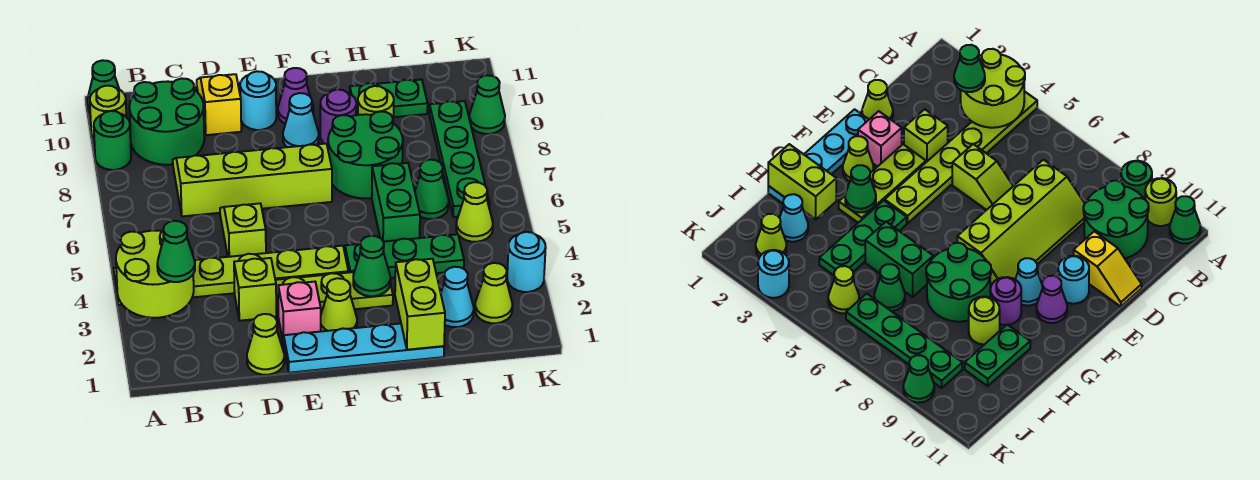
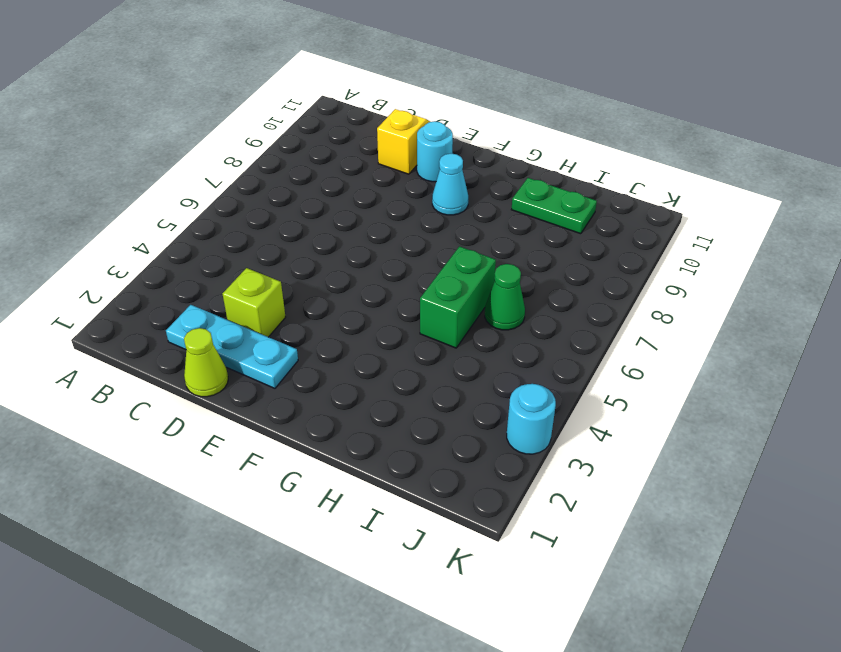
cyan 1x3 plate [166,305,298,388] -> pink 1x1 brick [278,282,321,344]
none -> lime 1x6 plate [113,246,348,305]
none -> green 1x1 round brick [94,111,131,170]
none -> lime 1x1 round brick [90,86,126,138]
none -> green 1x1 cone [87,60,119,113]

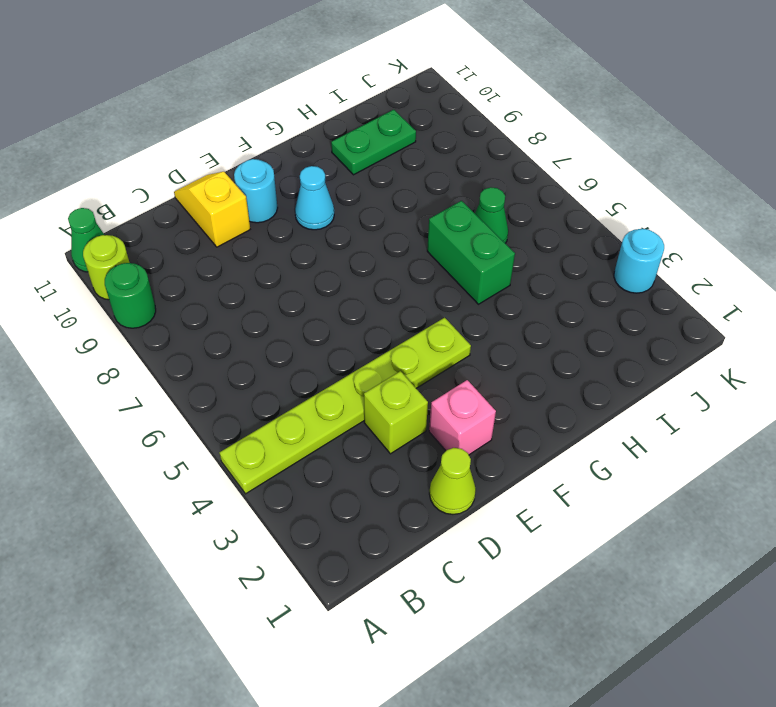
none -> green 2x2 round brick [129,78,204,165]
none -> lime 2x4 slope [173,144,332,216]
none -> lime 1x2 slope [220,203,266,257]
none -> cyan 1x4 plate [284,324,444,373]

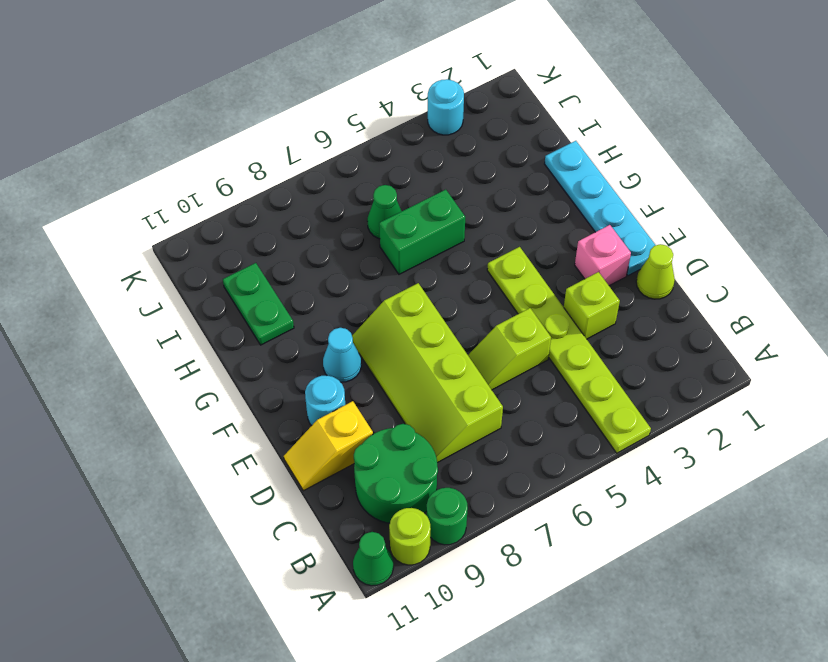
none -> lime 1x3 plate [275,272,393,313]
none -> lime 1x1 cone [321,278,357,331]
none -> purple 1x1 cone [278,68,313,124]
none -> green 1x3 plate [345,234,464,278]

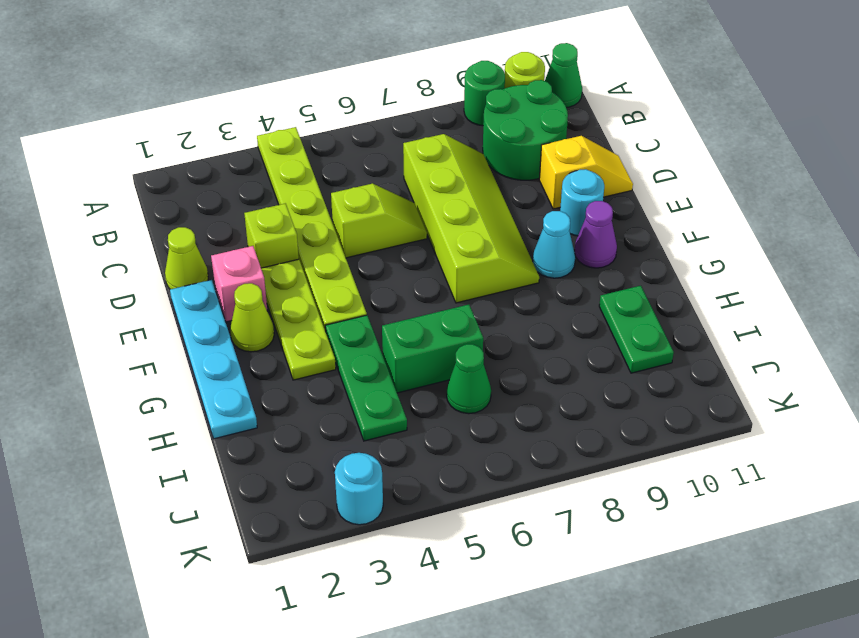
none -> green 2x2 round brick [328,111,403,198]
none -> purple 1x1 round brick [320,90,356,146]
none -> lime 1x1 round brick [358,86,394,117]
none -> cyan 1x1 cone [441,267,474,327]

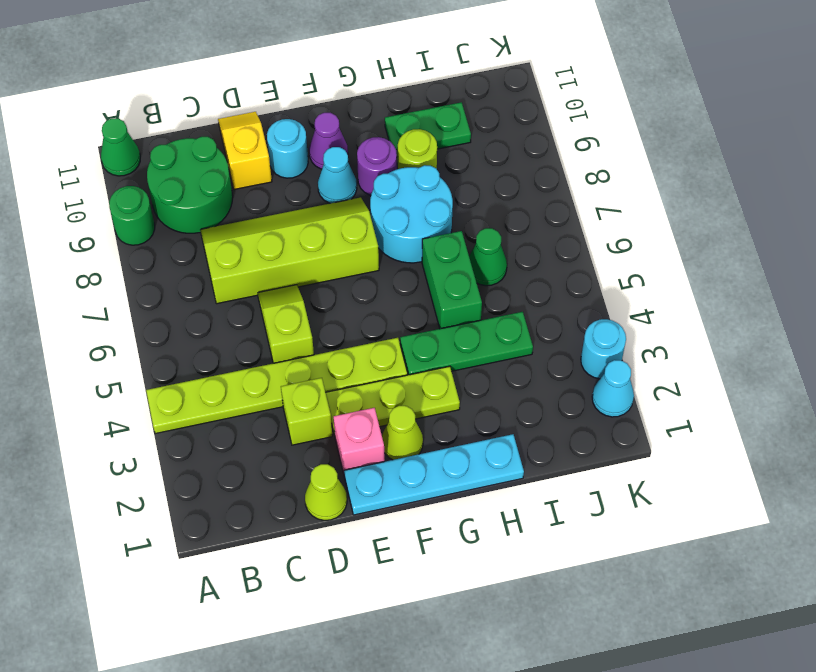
cyan 2x2 round brick [370,165,453,263] -> green 2x2 round brick [328,111,403,198]
cyan 1x1 cone [592,360,634,417] -> cyan 1x1 cone moved to [441,267,474,327]
none -> lime 1x1 round brick [90,86,126,138]
none -> lime 1x1 cone [475,263,512,323]
none -> lime 1x1 cone [456,182,493,242]
none -> green 1x4 plate [429,101,490,217]

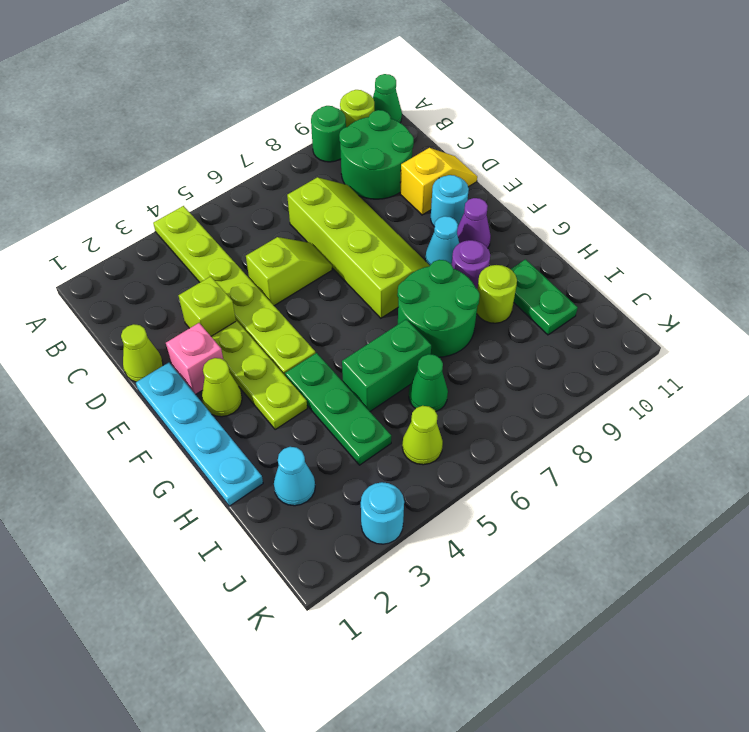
none -> lime 1x1 cone [475,263,512,323]
none -> green 1x4 plate [429,101,490,217]
none -> green 1x1 cone [469,75,505,134]
none -> lime 2x2 round brick [116,231,194,318]

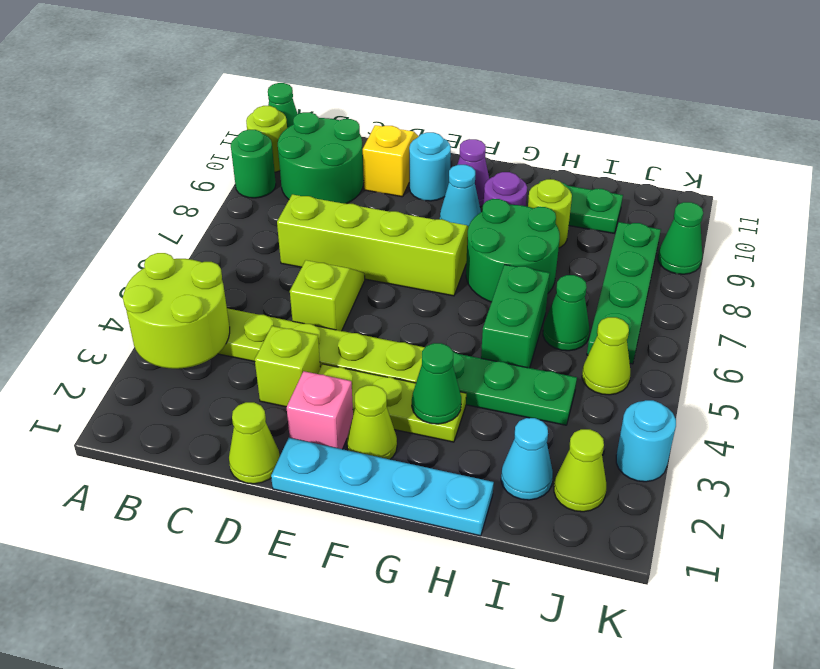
none -> lime 1x2 brick [395,259,445,350]
none -> green 1x1 cone [157,221,195,282]

